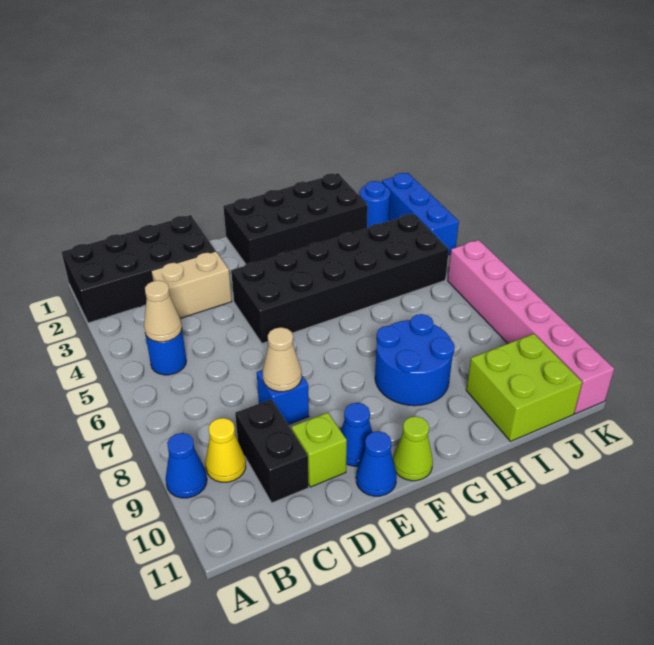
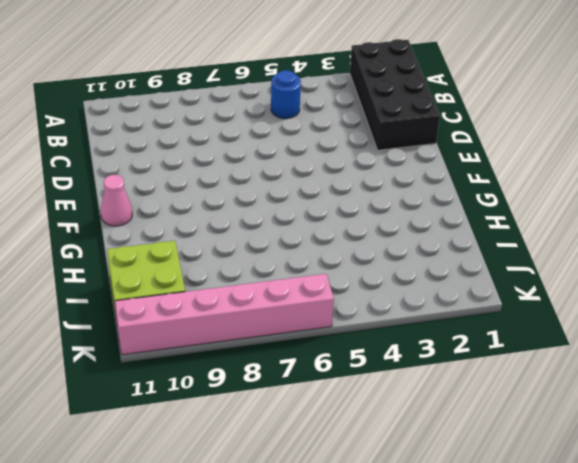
pink 1x1 cone [101,175,132,226] -> lime 1x1 cone [393,416,433,481]
none -> blue 1x1 cone [166,433,207,498]
none -> yellow 1x1 cone [205,418,246,482]
none -> tan 1x2 brick [151,251,232,318]

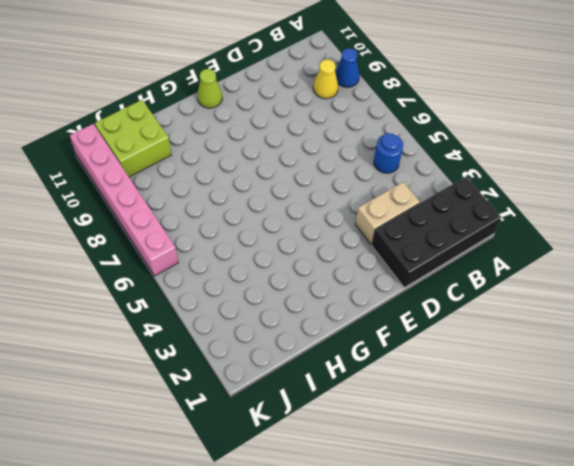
none -> black 1x2 brick [235,399,309,503]
none -> blue 1x1 brick [257,370,309,425]
none -> lime 1x1 brick [292,413,347,487]

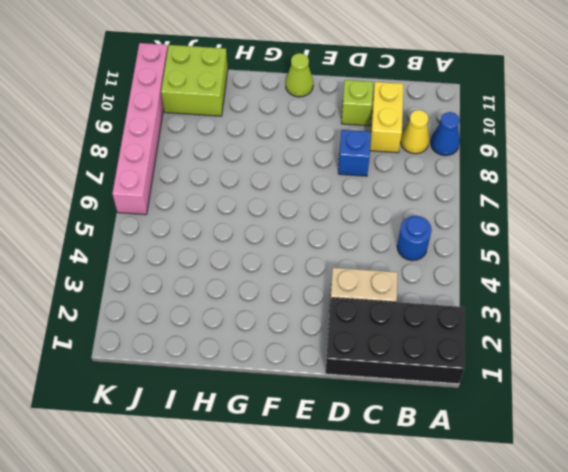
yellow 1x2 brick [370,82,403,153] -> black 1x2 brick [235,399,309,503]
none -> black 2x6 brick [231,214,449,343]
none -> blue 1x1 cone [341,403,372,466]
none -> blue 1x1 cone [356,431,397,496]

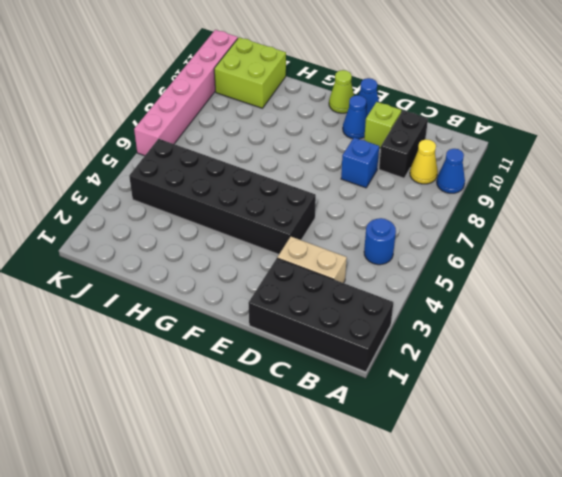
none -> black 2x4 brick [223,173,368,264]
none -> blue 2x2 round brick [375,314,455,406]
none -> blue 1x1 round brick [360,181,390,228]

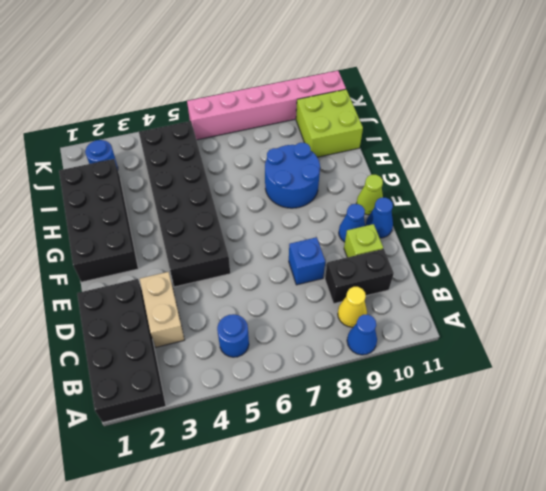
none -> blue 1x3 brick [382,173,459,255]
none -> tan 1x1 cone [144,280,182,342]
none -> tan 1x1 cone [263,327,301,392]

